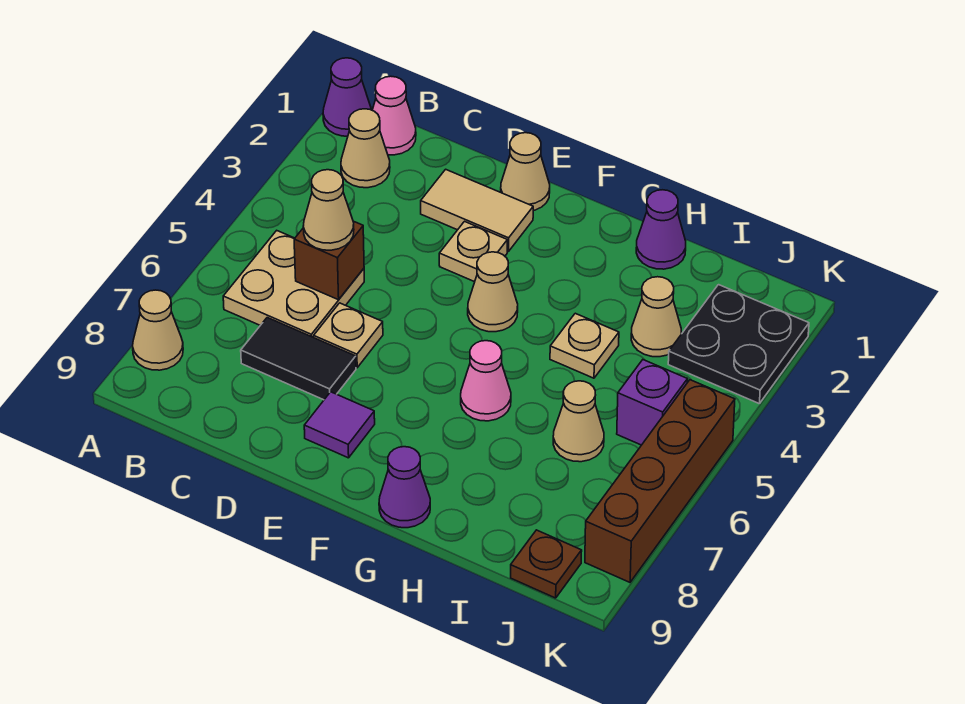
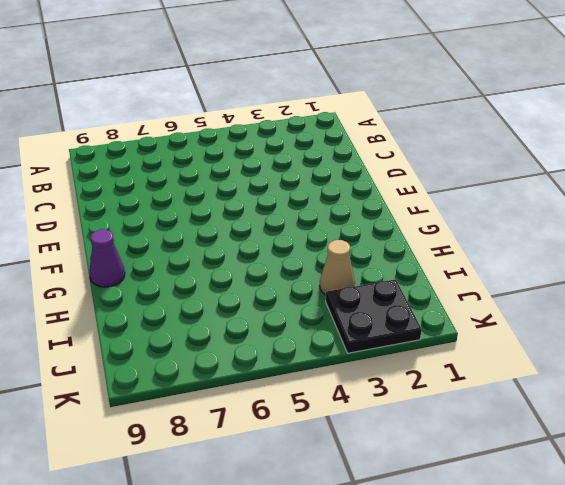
none -> purple 1x1 cone [323,58,372,136]
none -> tan 1x1 cone [133,290,183,370]
none -> pink 1x1 cone [372,76,416,155]

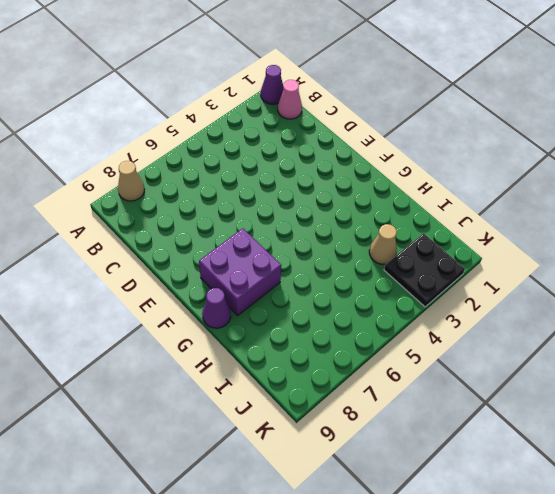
purple 2x2 brick [199,228,281,315] -> none
none -> tan 1x1 cone [341,109,390,188]
none -> tan 2x2 plate [223,231,364,337]
none -> black 1x2 tile [241,318,356,400]

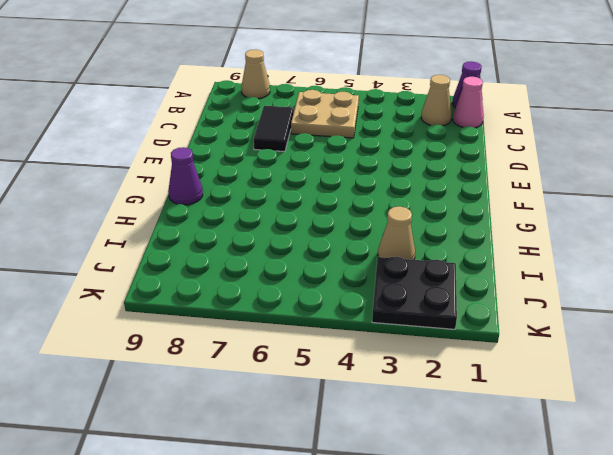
none -> tan 1x2 tile [421,169,533,251]
none -> tan 1x1 plate [314,303,383,368]
none -> tan 1x1 cone [501,133,550,211]

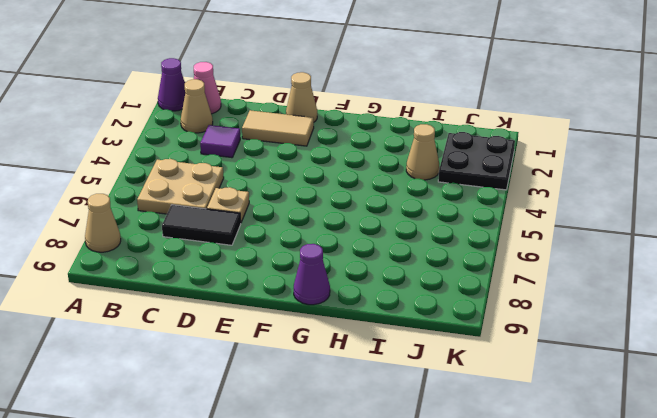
purple 1x1 tile [200,125,240,158] -> purple 1x1 tile moved to [304,392,375,458]
none -> tan 1x1 plate [439,221,507,282]
none -> tan 1x1 cone [468,252,518,332]
none -> pink 1x1 cone [461,341,511,421]

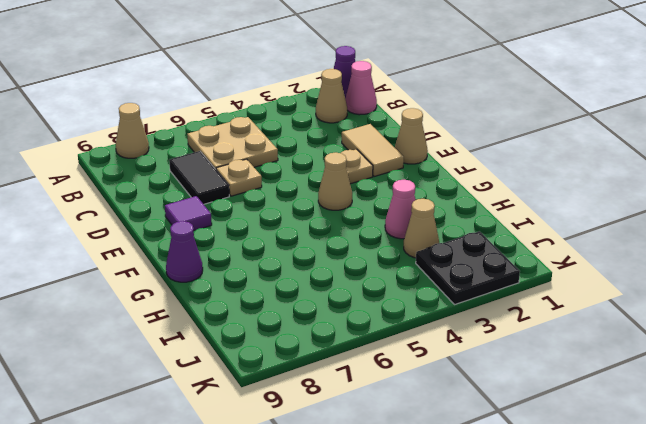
pink 1x1 cone [385,180,415,239] -> pink 1x1 cone moved to [461,341,511,421]
none -> purple 1x1 cone [636,190,686,269]
none -> tan 1x1 plate [550,313,619,378]
none -> tan 1x1 cone [553,381,604,462]

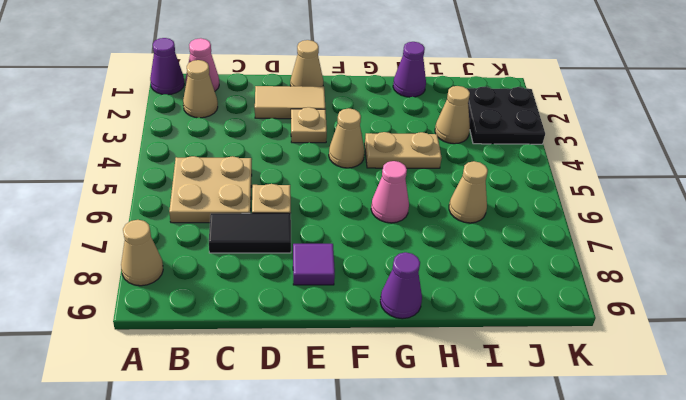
tan 1x2 plate [365,132,442,168] -> tan 1x1 plate [550,313,619,378]
none -> purple 1x1 brick [617,360,687,445]
none -> brown 1x1 plate [511,530,582,598]
none -> brown 1x4 brick [585,380,735,582]

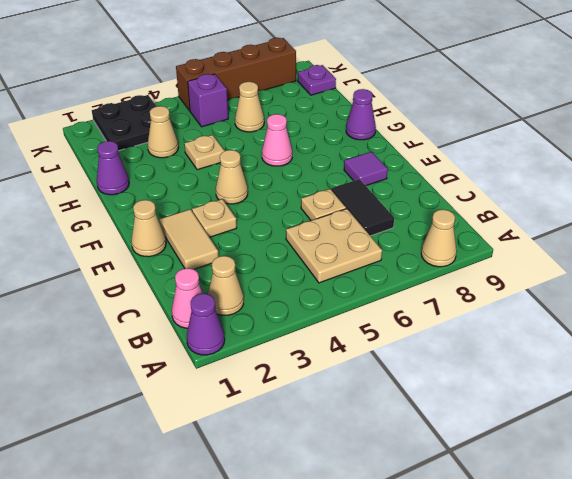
purple 1x1 plate [298,65,336,95] -> brown 1x1 plate [511,530,582,598]
none -> brown 1x1 brick [294,221,364,300]
none -> tan 1x1 cone [303,170,354,250]

